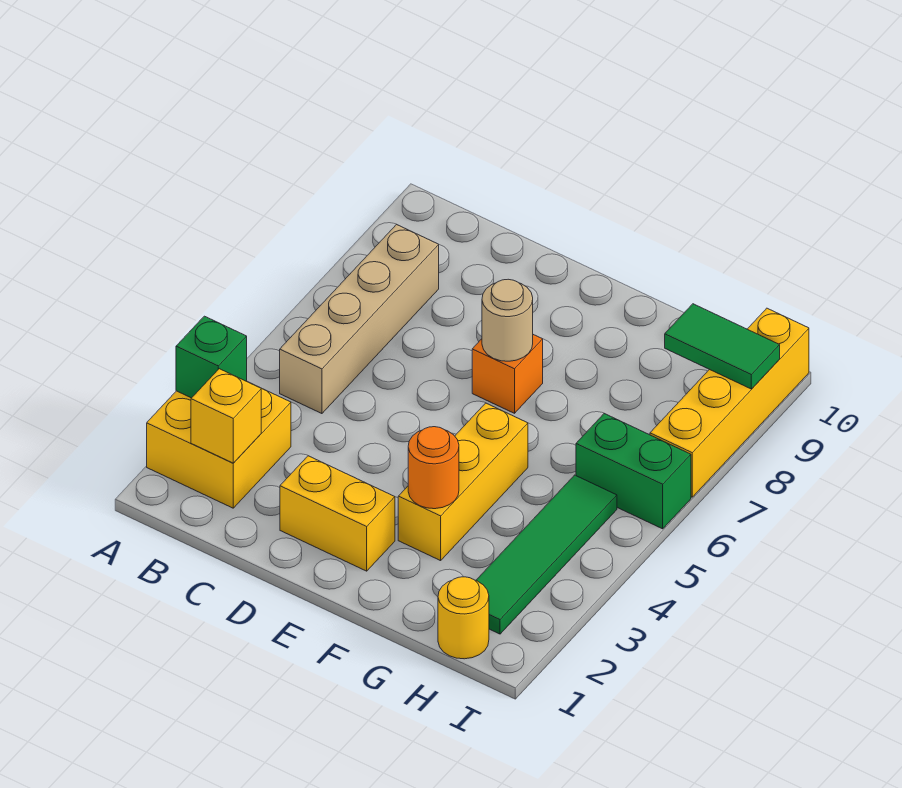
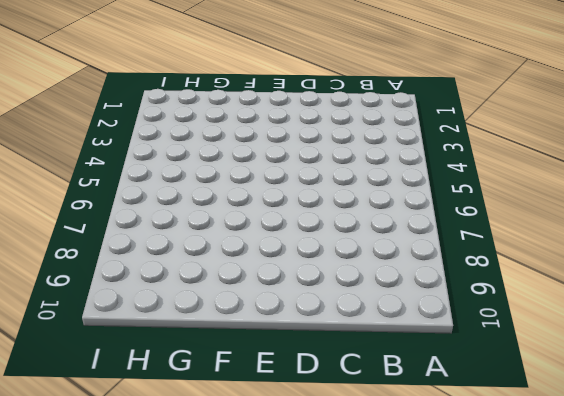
none -> yellow 2x2 brick [147,383,291,508]
none -> tan 1x4 brick [280,224,439,414]
none -> yellow 1x2 brick [280,456,395,571]

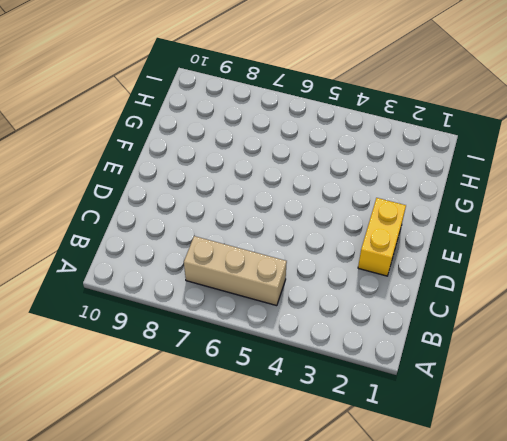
tan 1x3 brick [184,236,287,306] -> tan 1x4 brick [280,224,439,414]
none -> yellow 2x2 brick [147,383,291,508]
none -> orange 1x1 brick [472,335,543,413]
none -> yellow 1x3 brick [398,403,528,561]

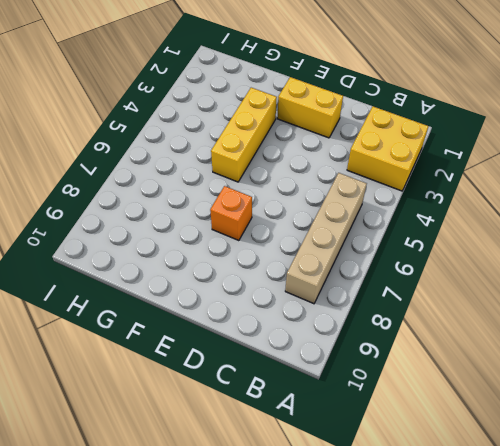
none -> yellow 1x1 round brick [438,577,489,659]
none -> green 1x4 tile [476,475,617,634]
none -> green 1x2 brick [576,414,691,529]

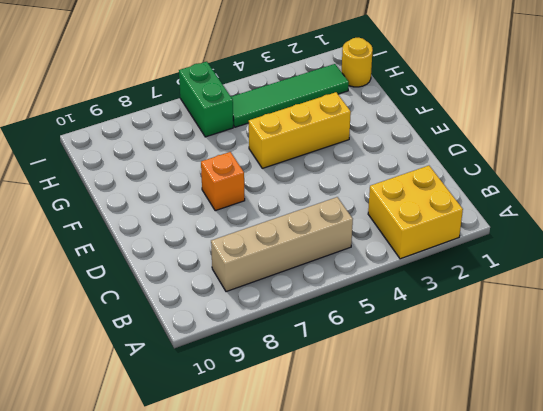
none -> yellow 1x2 brick [280,456,395,571]
none -> yellow 1x4 brick [650,308,809,497]
none -> green 1x1 brick [176,316,247,398]

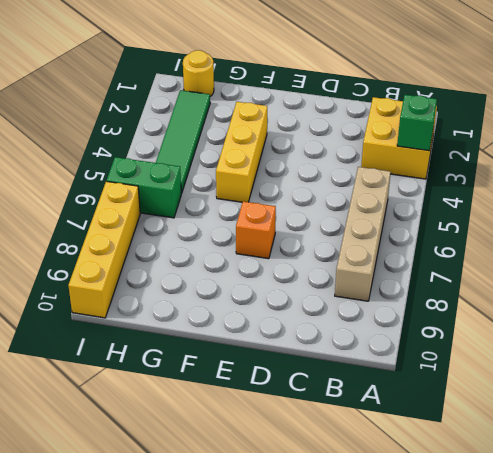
none -> yellow 1x2 brick [280,456,395,571]
none -> yellow 1x1 brick [191,369,261,463]
none -> tan 1x1 round brick [482,279,533,361]

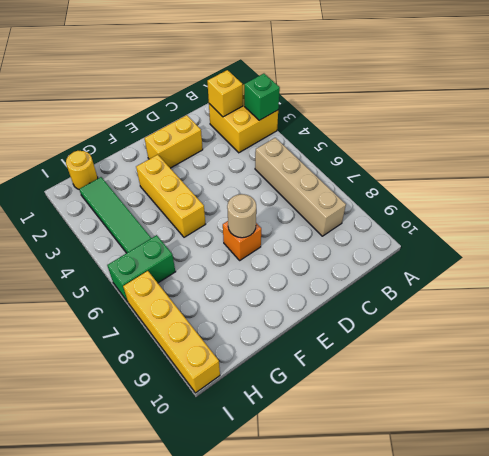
none -> orange 1x1 round brick [408,427,459,509]
none -> green 1x2 tile [665,304,780,389]

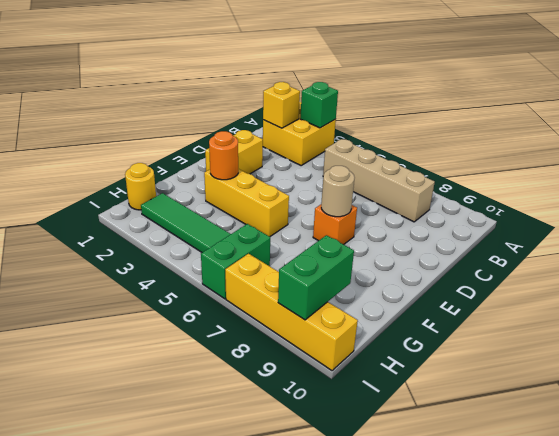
green 1x2 brick [278,235,354,320] -> green 1x2 tile [665,304,780,389]

